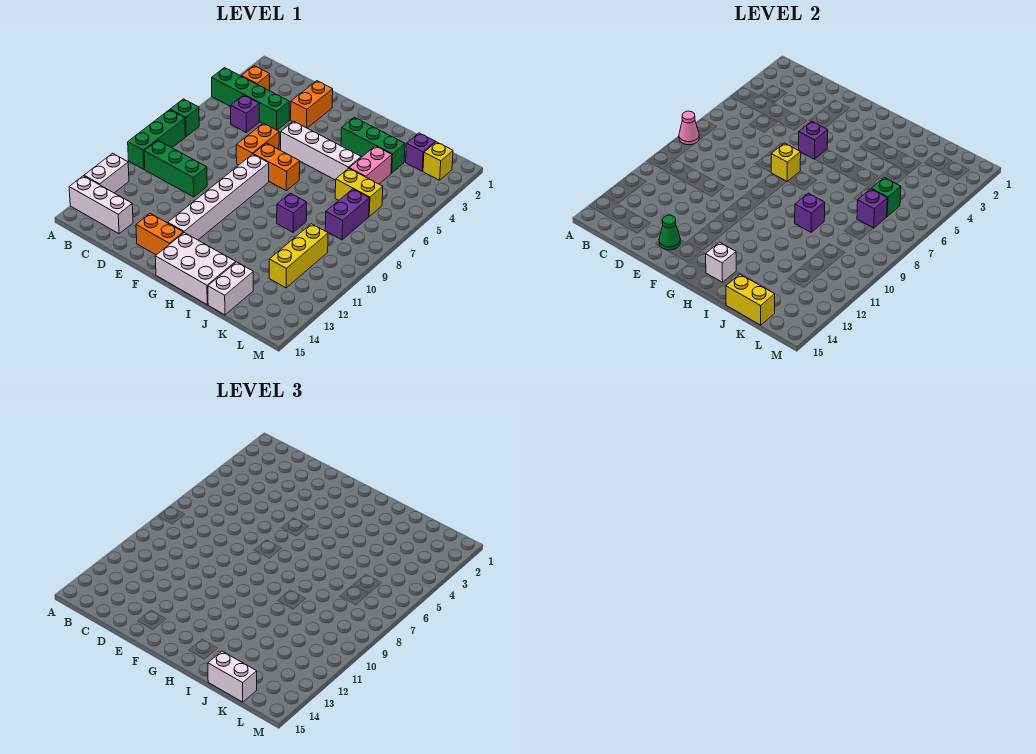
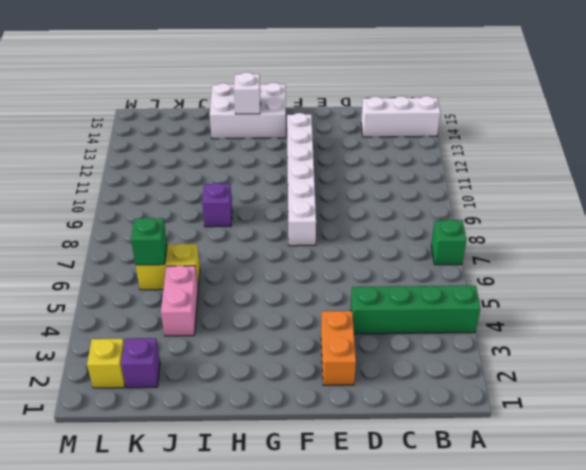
none -> green 1x3 brick [128,110,186,169]
none -> white 1x2 brick [84,153,129,193]
none -> orange 1x1 brick [242,66,270,91]
none -> green 1x3 brick [144,140,207,197]

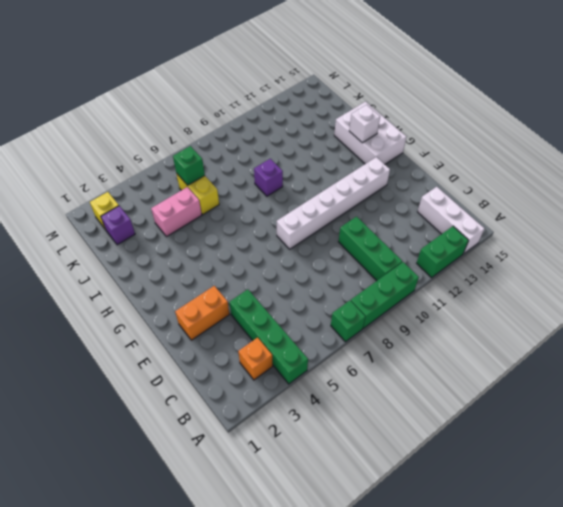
green 1x2 brick [417,226,469,278] -> white 1x2 brick [84,153,129,193]
none -> purple 1x1 brick [231,95,259,133]
none -> orange 1x2 brick [236,123,279,165]
none -> orange 1x2 brick [136,213,183,255]
none -> white 1x4 brick [281,121,361,180]

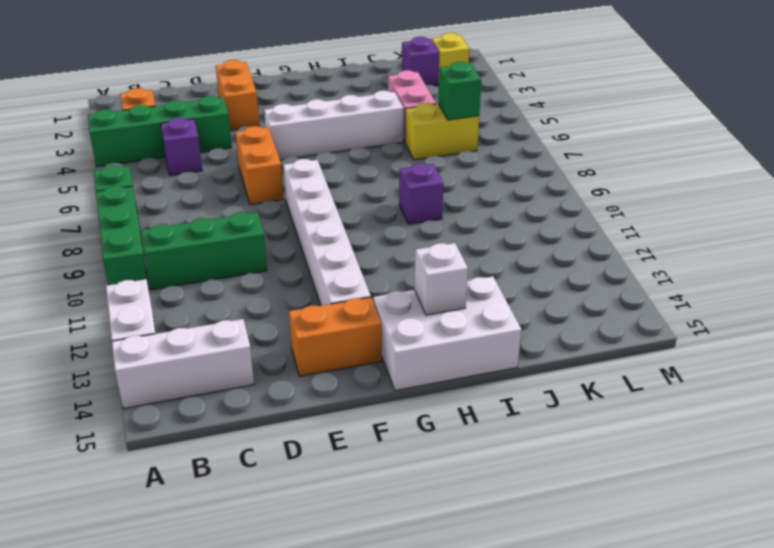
none -> orange 1x2 brick [253,143,300,191]
none -> green 1x3 brick [341,117,405,173]
none -> white 1x2 brick [208,262,253,315]
none -> purple 1x2 brick [325,189,369,240]

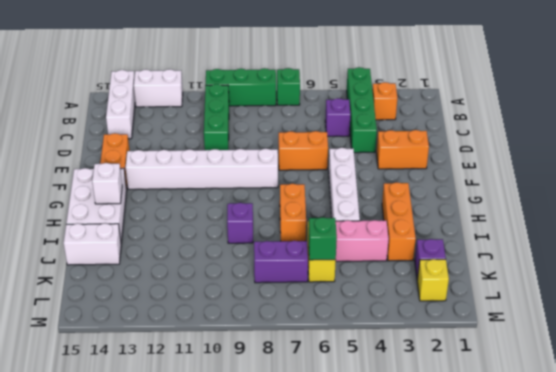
orange 1x3 brick [382,182,416,261] -> green 1x3 brick [341,117,405,173]
orange 1x2 brick [280,184,306,241] -> orange 1x2 brick moved to [253,143,300,191]
none -> yellow 1x3 brick [269,224,328,288]
none -> pink 1x1 cone [679,111,699,145]
none -> green 1x1 cone [659,215,680,250]
none -> purple 1x1 brick [799,121,828,159]

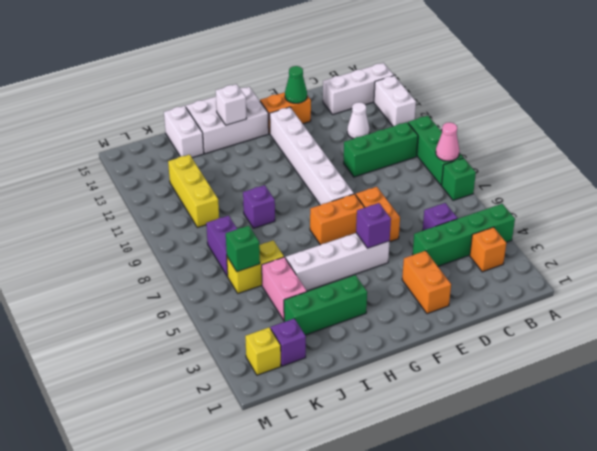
white 1x1 cone [347,102,369,139] -> none
none -> yellow 1x1 brick [771,143,801,182]
none -> purple 1x1 brick [795,193,825,232]
none -> yellow 1x2 brick [726,274,775,325]
none -> purple 1x1 brick [857,189,887,228]

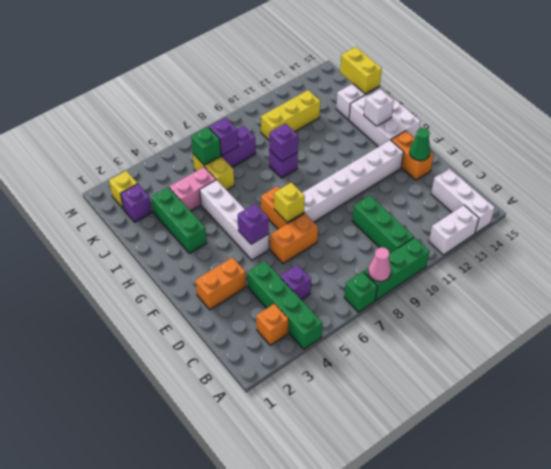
none -> white 1x2 brick [208,651,257,702]

